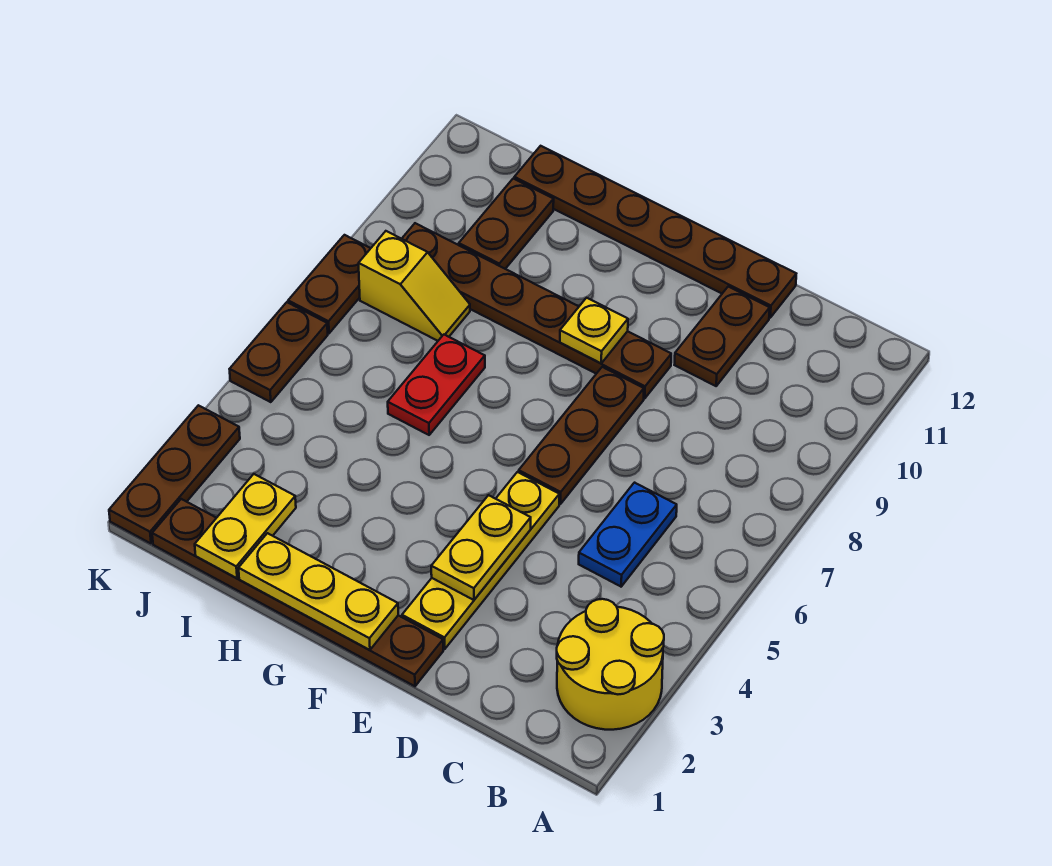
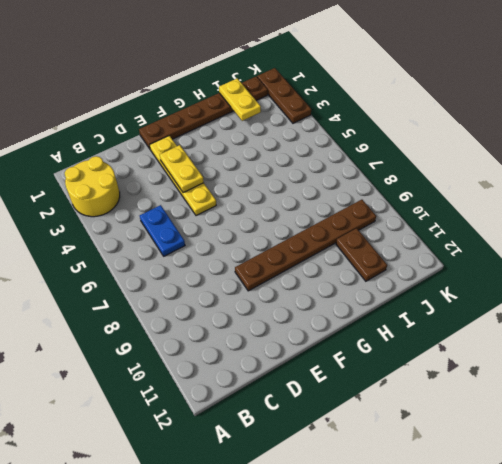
none -> brown 1x2 plate [675,287,770,386]
none -> brown 1x6 plate [514,146,796,318]
none -> brown 1x3 plate [519,367,644,504]

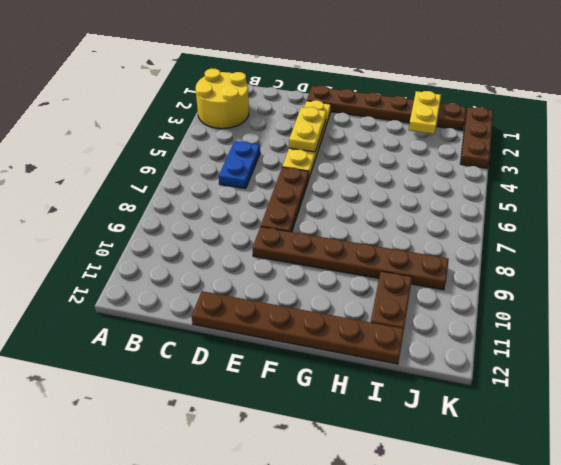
none -> brown 1x2 plate [675,287,770,386]
none -> red 1x2 plate [388,335,485,435]
none -> yellow 1x2 slope [359,231,470,341]

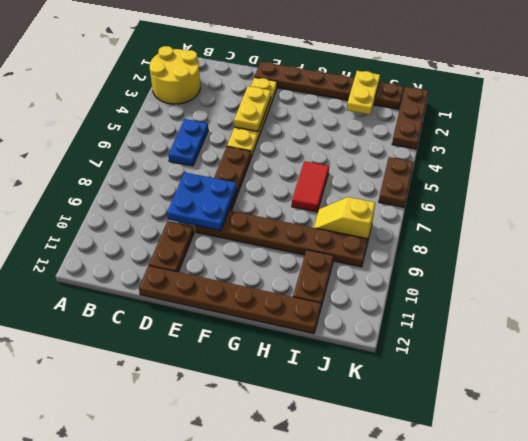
blue 2x2 plate [167,172,237,231] -> none
red 1x2 tile [292,161,329,212] -> red 1x2 plate [388,335,485,435]
none -> brown 1x2 plate [288,235,371,333]
none -> yellow 1x3 plate [239,533,398,650]
none -> yellow 1x1 plate [560,298,628,363]

